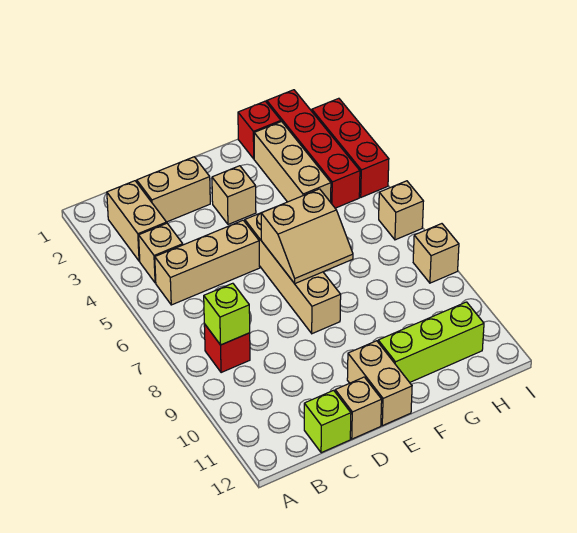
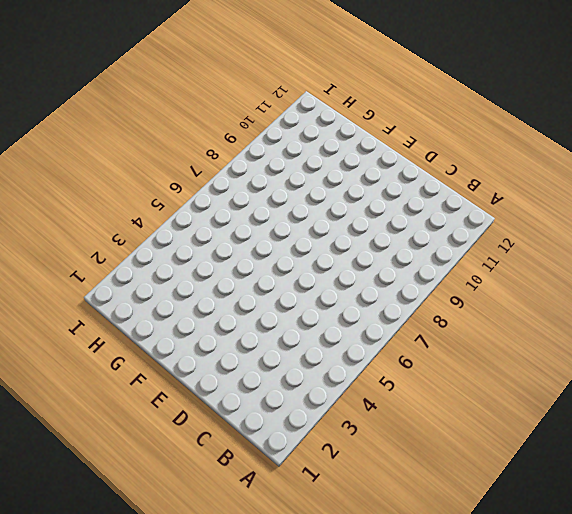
none -> tan 1x2 brick [107,181,166,261]
none -> tan 1x1 brick [139,223,183,283]
none -> tan 1x3 brick [155,220,260,305]

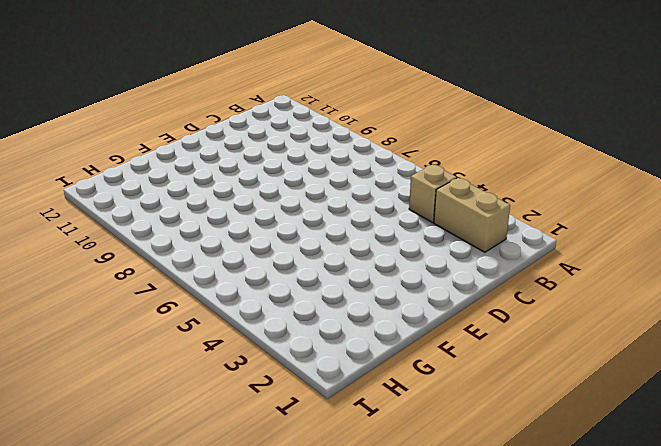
none -> tan 1x3 brick [155,220,260,305]
none -> red 1x1 brick [204,324,250,373]
none -> tan 1x2 brick [137,157,210,222]

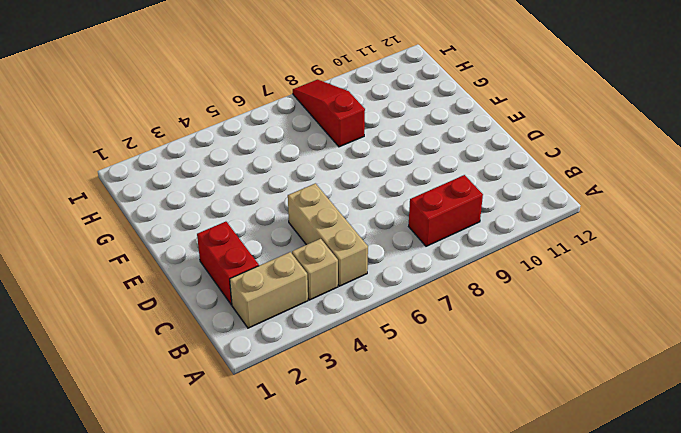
red 1x2 brick [409,175,483,246] -> red 1x1 brick [204,324,250,373]
red 1x2 brick [197,222,259,305] -> tan 1x2 brick [137,157,210,222]
red 1x3 slope [293,80,365,147] -> tan 1x1 brick [413,224,459,283]
none -> lime 1x1 brick [304,390,351,453]
none -> tan 1x1 brick [335,377,382,439]
none -> tan 1x1 brick [212,166,256,224]

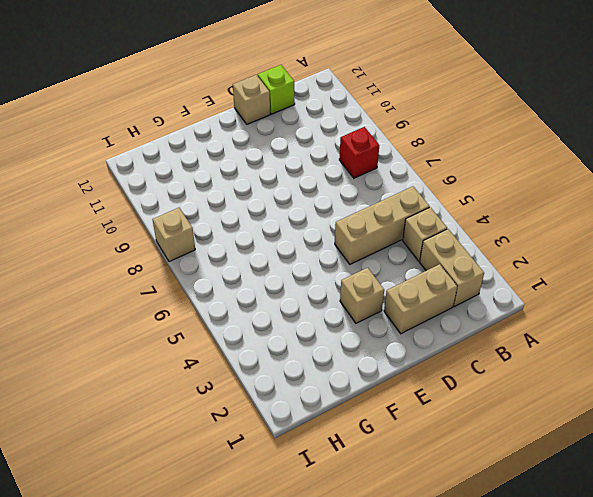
none -> tan 1x4 brick [245,213,341,334]
none -> tan 1x2 brick [347,341,412,426]
none -> lime 1x3 brick [378,302,484,382]

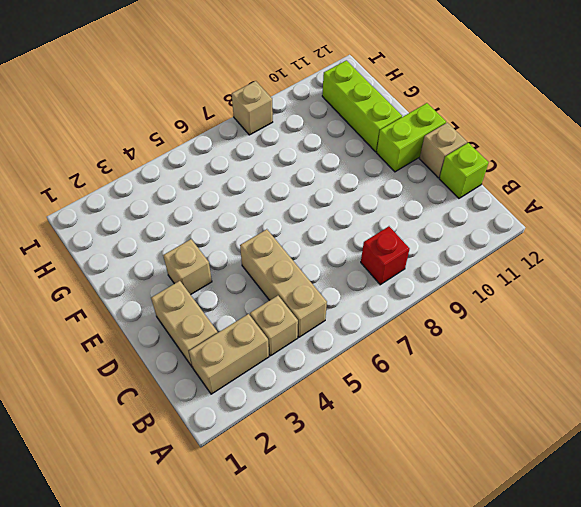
lime 1x2 brick [377,103,446,172] -> tan 1x2 brick [347,341,412,426]
none -> tan 1x4 brick [245,213,341,334]
none -> red 1x1 brick [238,101,281,159]
none -> tan 1x3 brick [254,122,331,202]

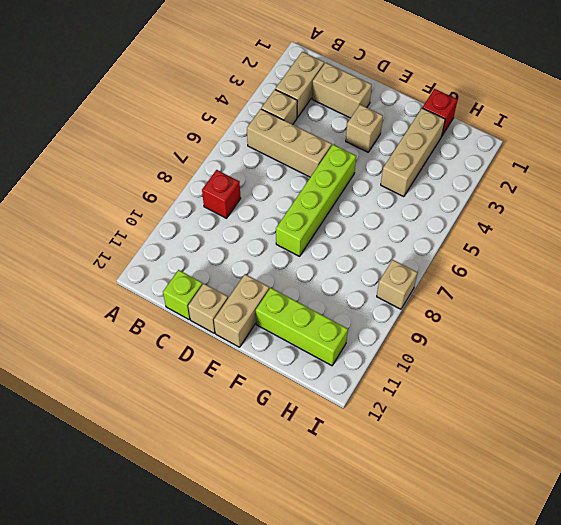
lime 1x4 brick [276,145,356,256] -> tan 1x4 brick [245,213,341,334]
none -> red 1x4 brick [267,90,360,208]
none -> red 1x3 brick [312,98,389,197]
none -> tan 1x1 brick [379,181,424,240]

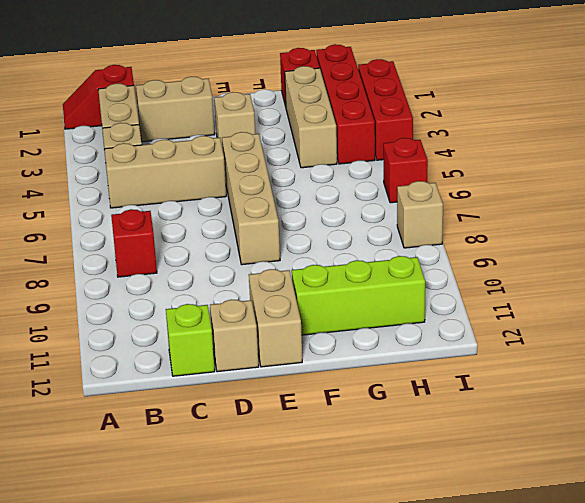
red 1x2 slope [63,65,134,129] -> none
red 1x1 brick [383,138,428,203] -> tan 1x1 brick [379,181,424,240]
none -> lime 1x1 brick [204,283,250,345]
none -> tan 2x2 slope [261,189,353,284]

